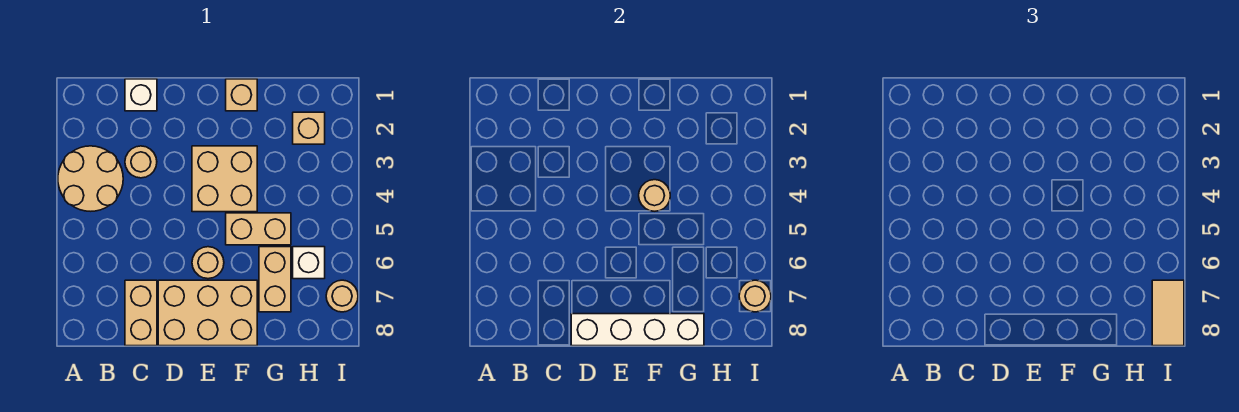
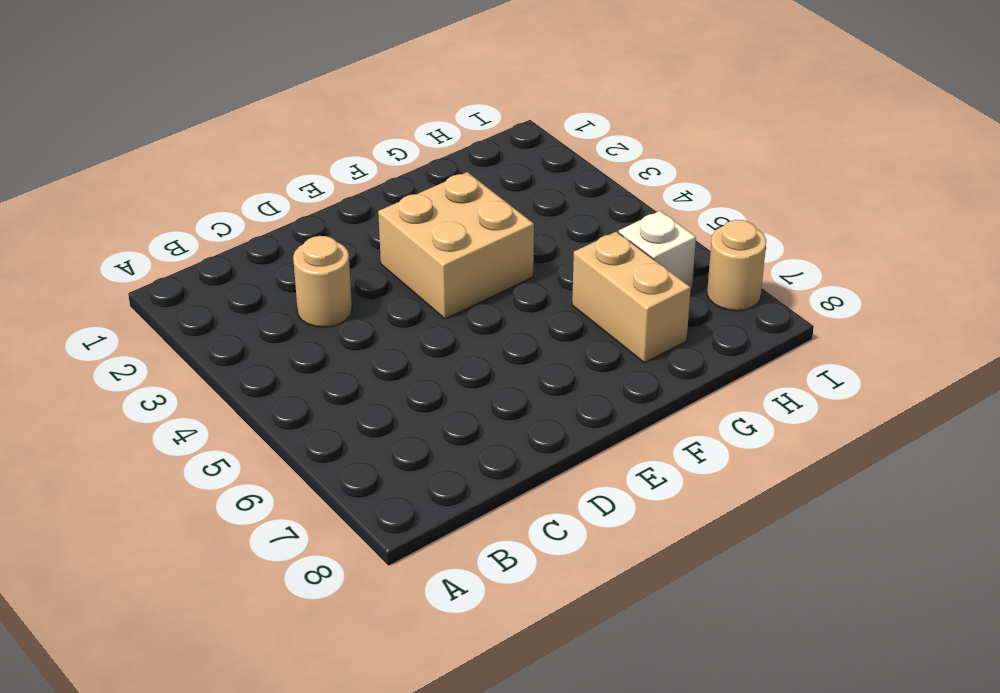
none -> tan 2x2 round brick [58,146,123,211]
none -> white 1x1 brick [125,79,157,111]
none -> tan 1x2 brick [125,280,157,346]

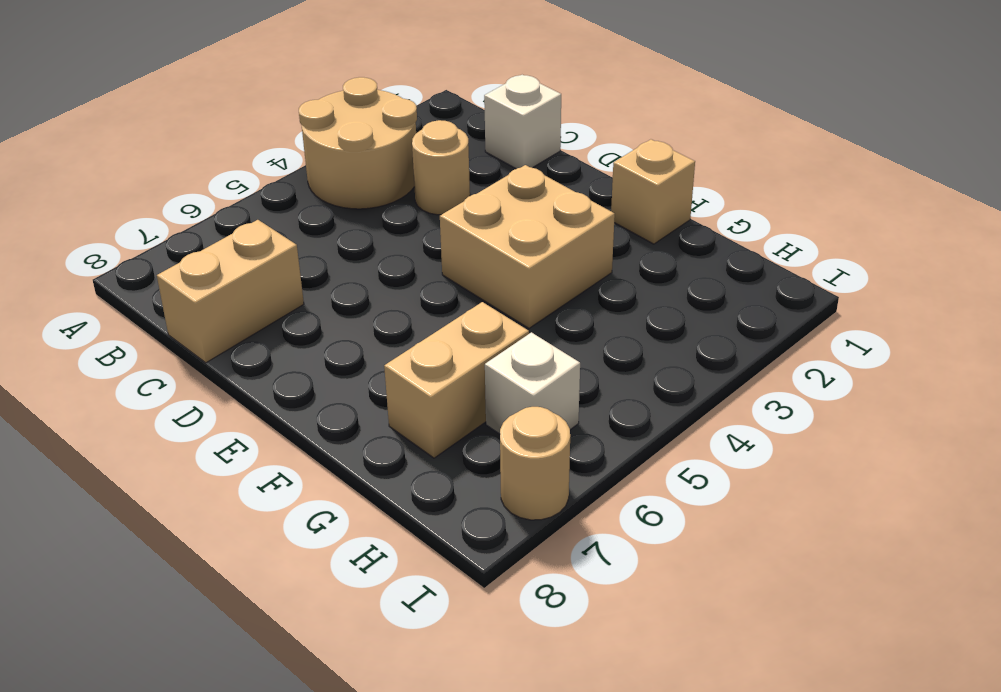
none -> tan 2x3 brick [158,280,257,346]
none -> tan 1x1 round brick [192,247,224,279]
none -> tan 1x2 brick [226,213,291,245]

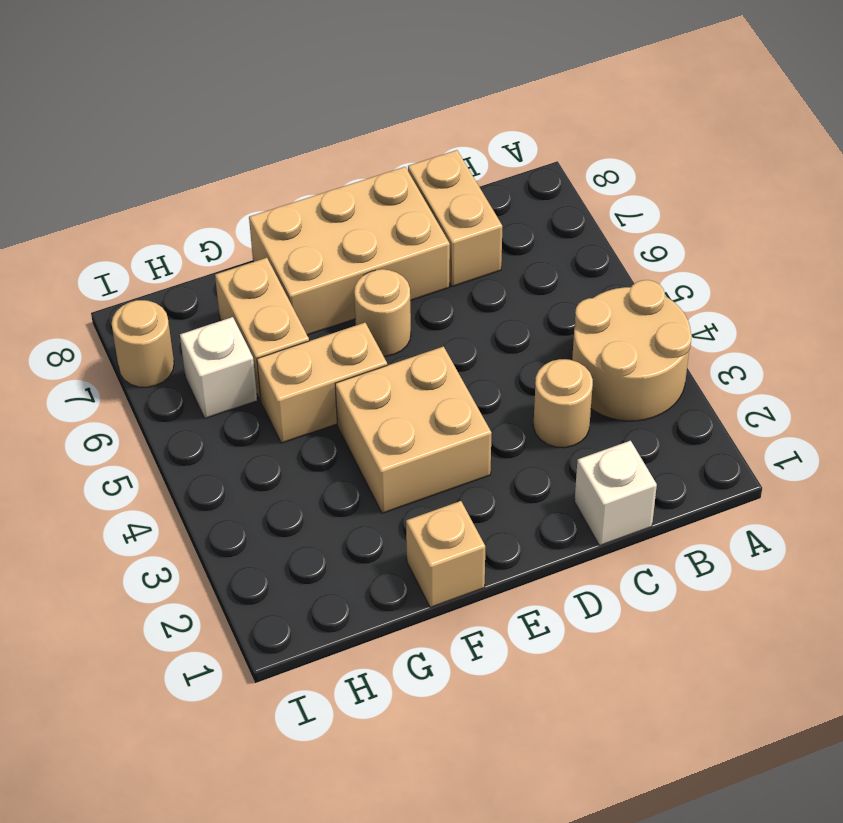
none -> tan 1x1 brick [293,112,325,144]
none -> white 1x4 brick [571,314,704,346]
none -> tan 1x1 round brick [639,180,670,211]

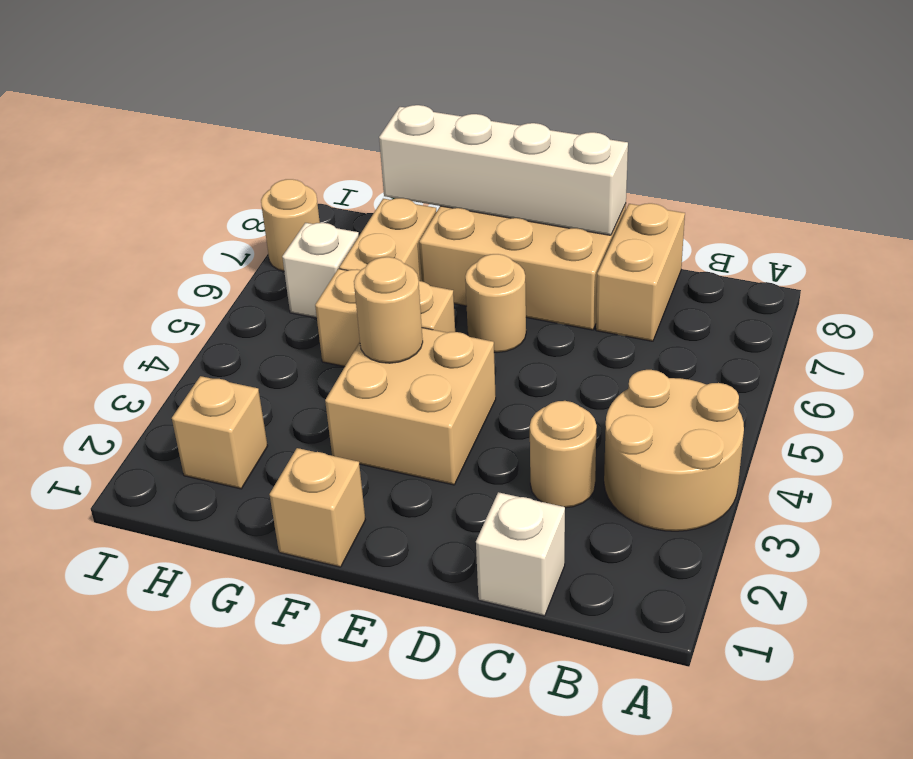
none -> tan 1x1 round brick [739,280,771,312]
none -> tan 1x2 tile [1152,280,1184,346]

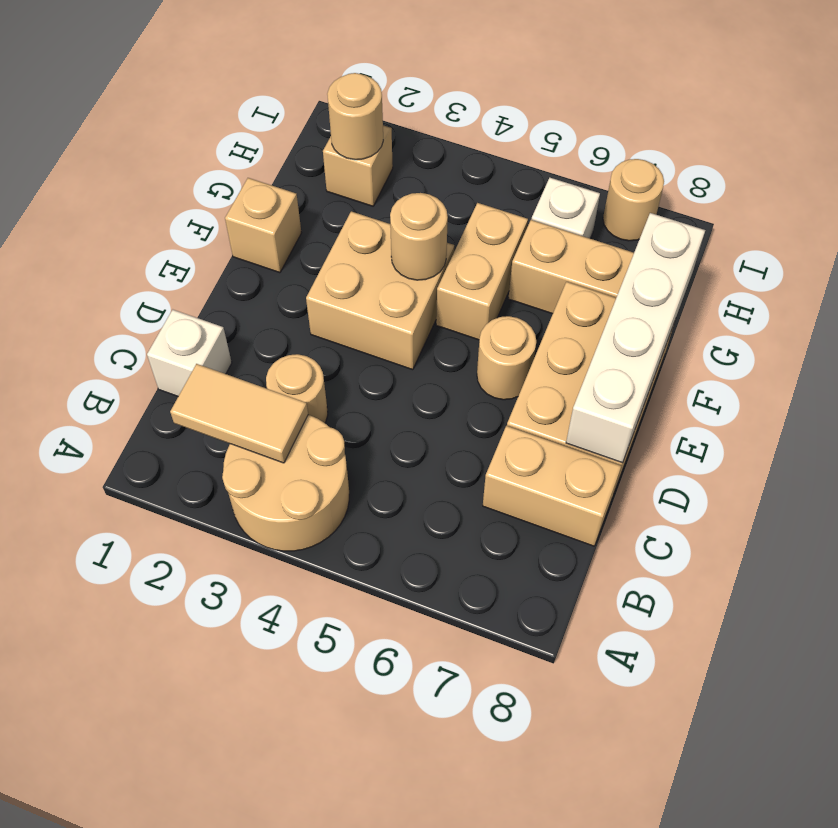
tan 1x2 tile [170,364,308,463] -> tan 1x2 tile moved to [1152,280,1184,346]
tan 1x1 round brick [327,73,383,160] -> tan 1x1 round brick moved to [739,280,771,312]

